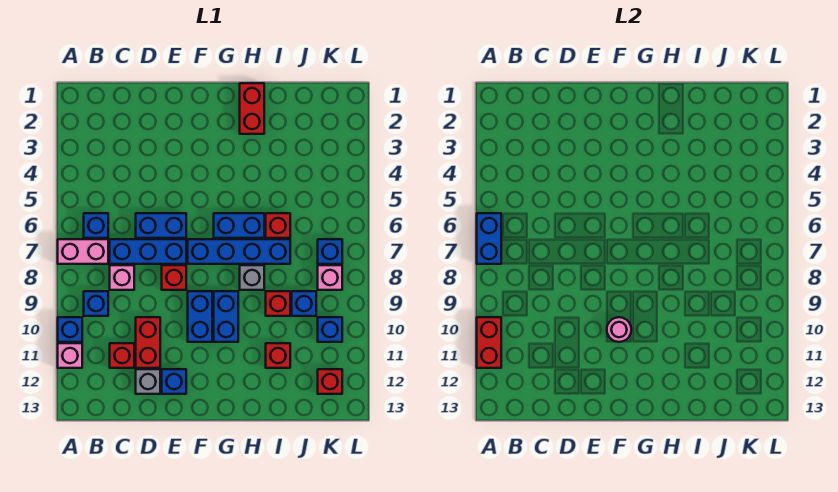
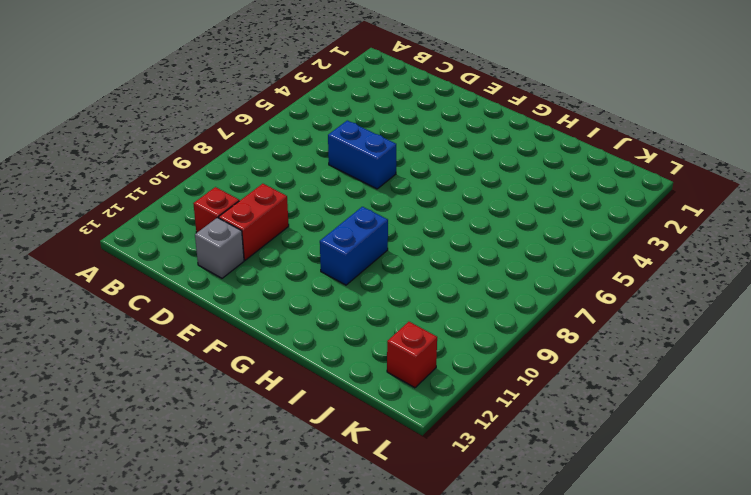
none -> pink 1x2 brick [58,239,108,264]
none -> blue 1x1 brick [58,317,82,342]
none -> pink 1x1 brick [58,343,82,368]
none -> blue 1x1 brick [84,213,108,238]

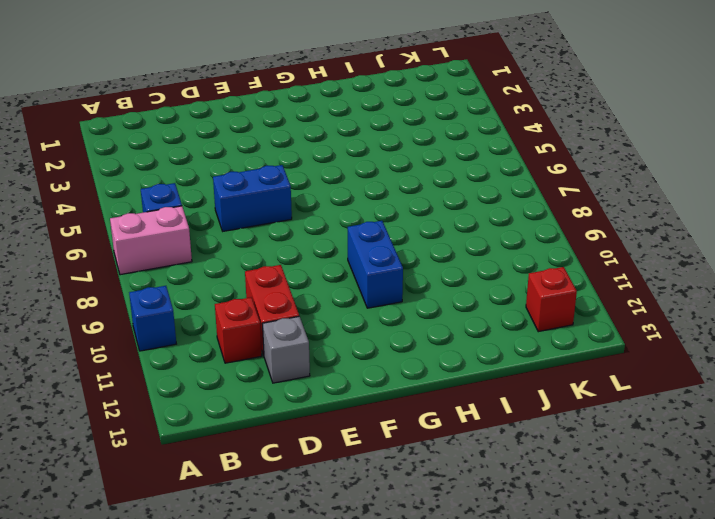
none -> pink 1x1 brick [58,343,82,368]
none -> blue 1x1 brick [84,291,108,316]
none -> blue 1x3 brick [110,239,186,264]
none -> pink 1x1 brick [110,265,134,290]

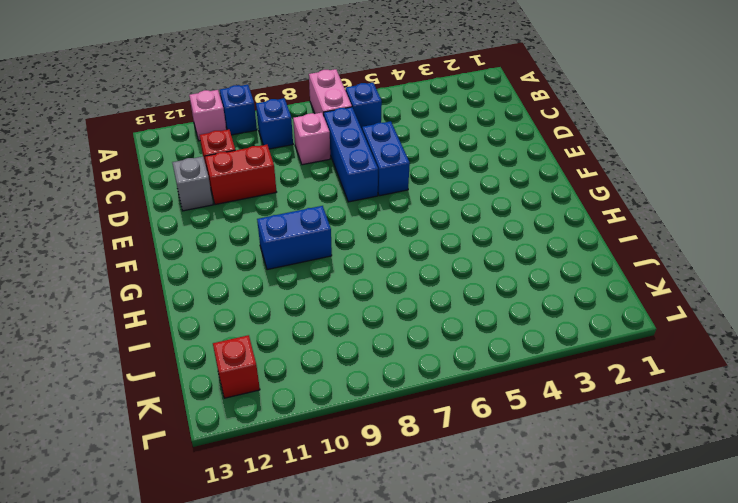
none -> red 1x1 brick [162,265,186,290]
none -> blue 1x1 brick [162,369,186,394]
none -> blue 1x4 brick [188,239,290,264]
none -> blue 1x2 brick [188,291,212,342]

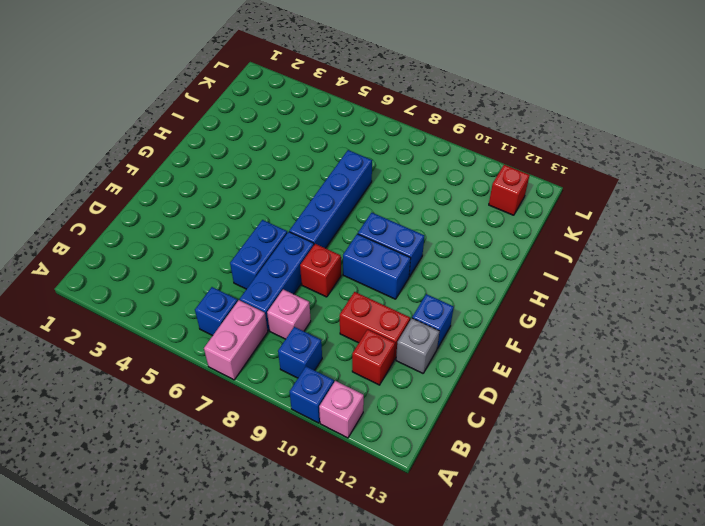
none -> blue 1x2 brick [214,213,264,238]
none -> red 1x2 brick [240,83,264,134]
none -> grey 1x1 brick [240,265,264,290]
none -> red 1x1 brick [266,213,290,238]

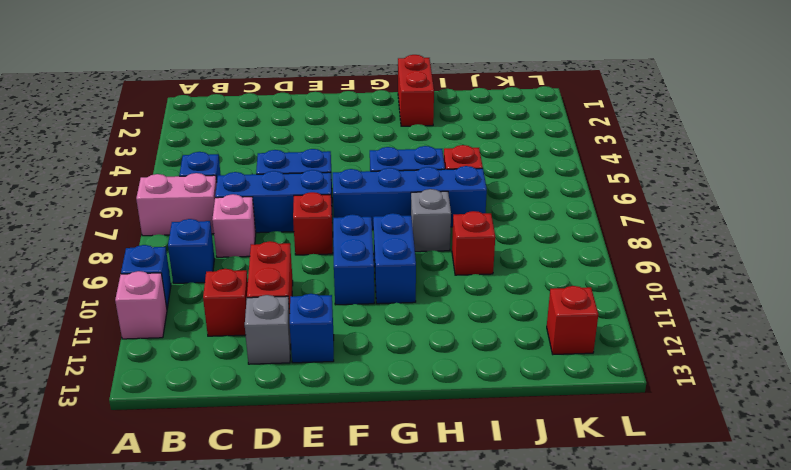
none -> red 1x1 brick [266,343,290,368]
none -> blue 1x1 brick [292,291,316,316]
none -> blue 1x1 brick [318,239,342,264]
none -> pink 1x1 brick [318,265,342,290]

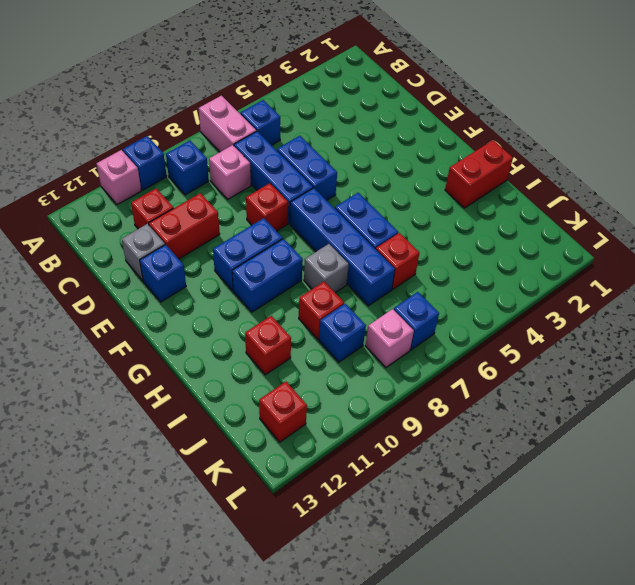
none -> blue 1x1 brick [318,317,342,342]
none -> blue 1x2 brick [477,213,501,264]
none -> red 1x2 brick [477,317,501,368]
none -> pink 1x1 round brick [607,317,631,342]

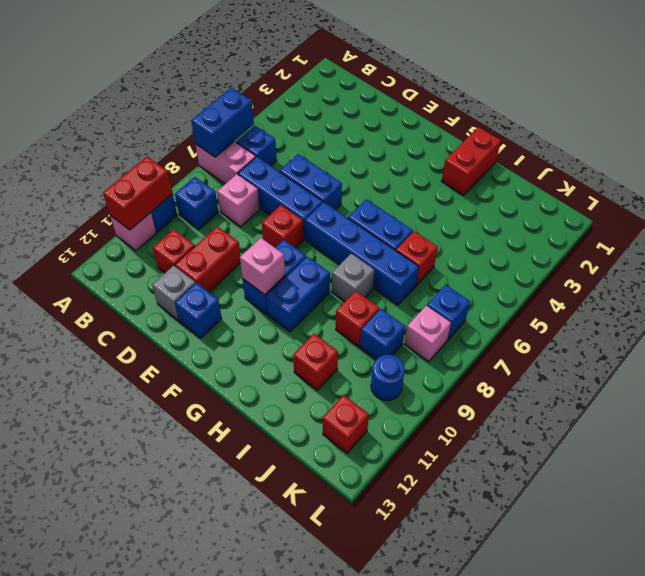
pink 1x1 brick [240,238,285,295] -> pink 1x1 round brick [607,317,631,342]
blue 1x1 round brick [371,355,405,400] -> blue 1x1 brick [318,317,342,342]

